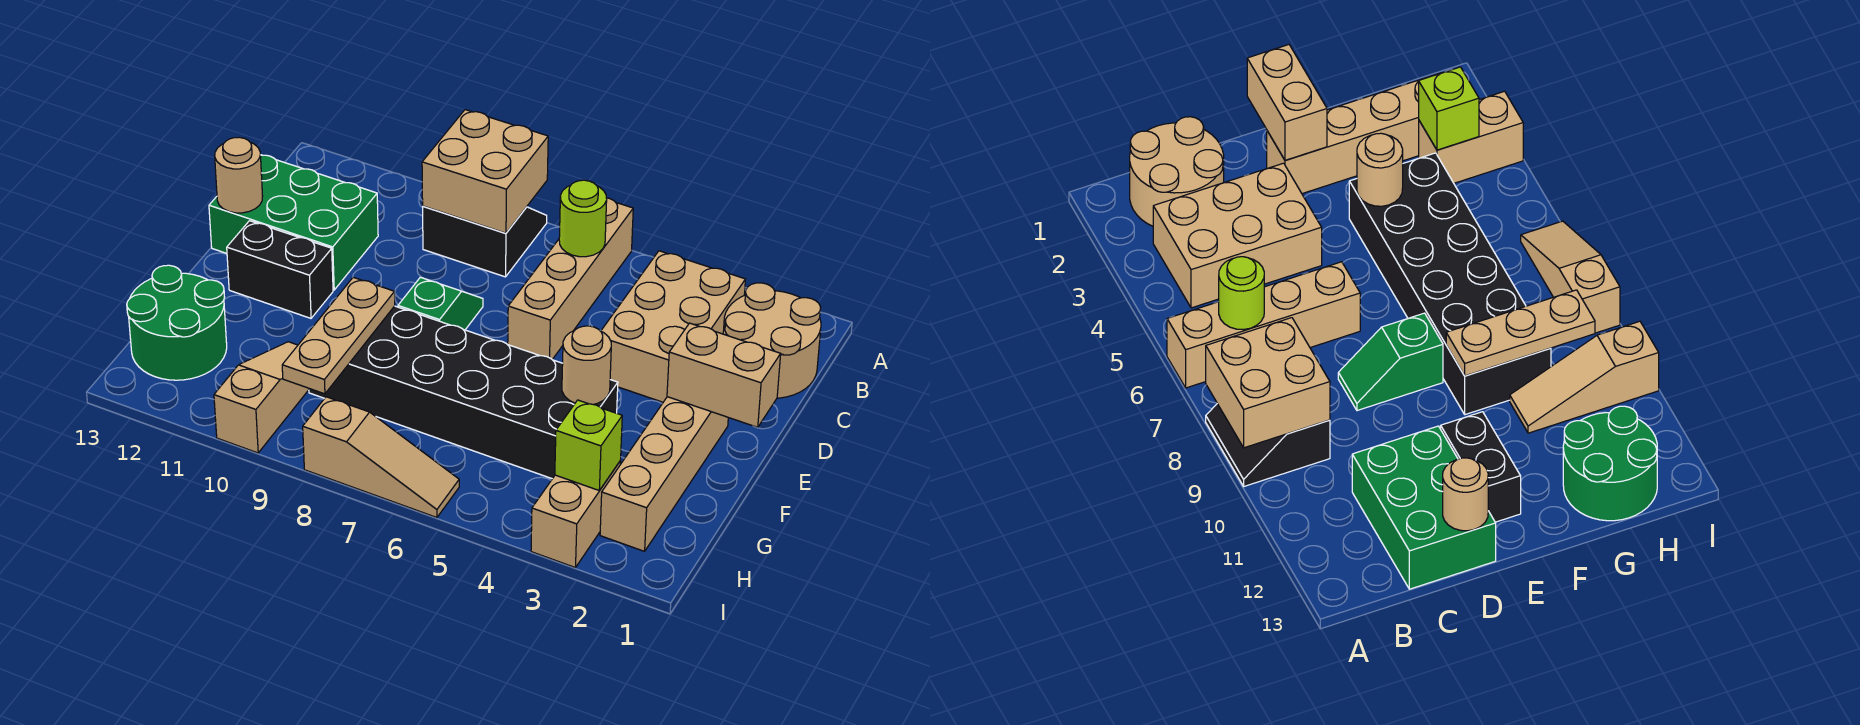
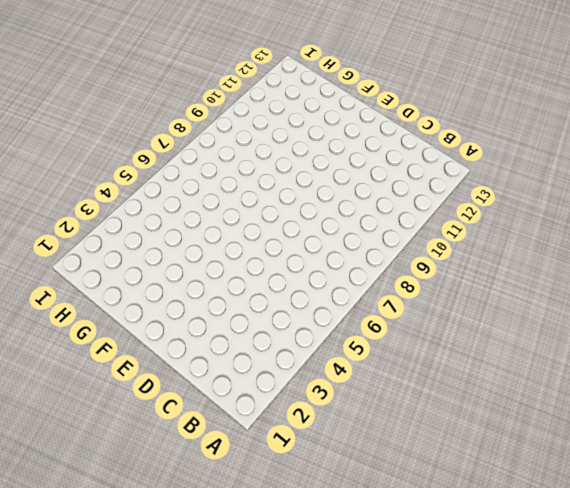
none -> tan 1x4 brick [508,198,633,359]
none -> black 2x2 slope [423,206,547,277]
none -> tan 2x2 round brick [723,283,821,398]

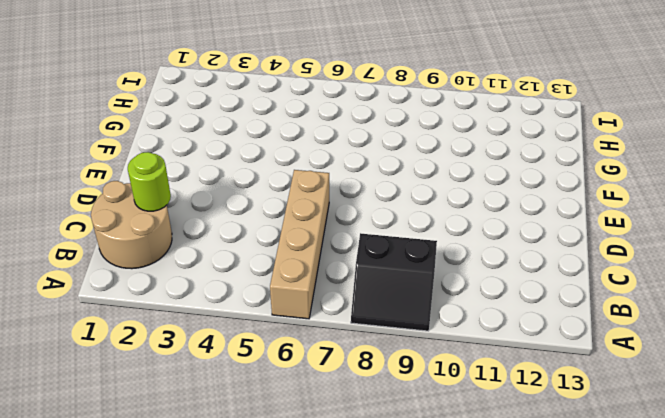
lime 1x1 round brick [128,152,171,211] -> lime 1x1 round brick moved to [559,180,607,257]
none -> tan 2x3 brick [601,251,745,402]
none -> green 2x3 brick [209,155,378,290]
none -> green 1x2 slope [398,277,483,330]

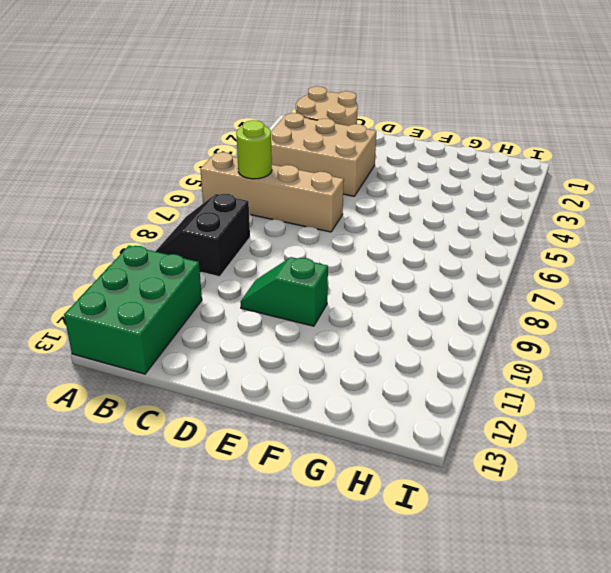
green 2x3 brick [64,246,202,374] -> green 2x3 brick moved to [209,155,378,290]
green 1x2 slope [240,257,328,326] -> green 1x2 slope moved to [398,277,483,330]
none -> tan 1x4 brick [600,397,728,551]
none -> black 1x2 brick [227,221,333,318]
none -> black 2x6 brick [309,306,618,479]

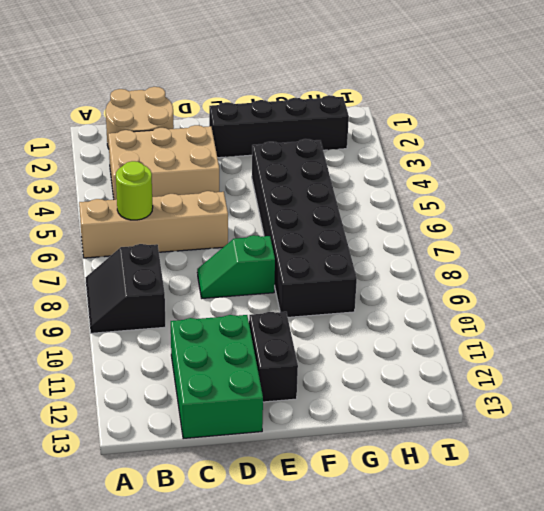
black 1x4 brick [209,95,349,158] -> tan 1x4 brick [600,397,728,551]
none -> tan 1x3 slope [214,342,309,453]
none -> green 2x2 round brick [127,265,227,380]
none -> tan 1x2 brick [531,461,621,568]

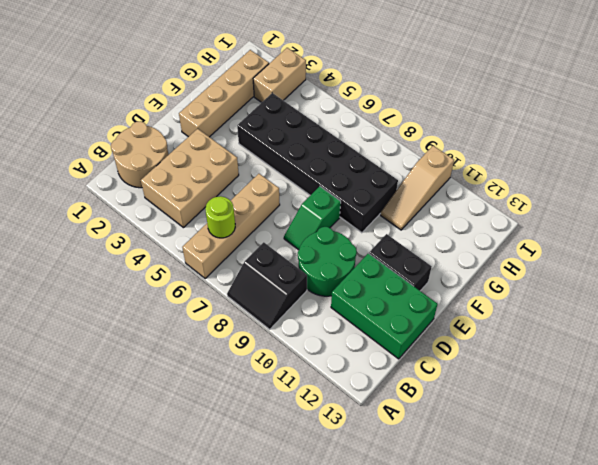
green 2x2 round brick [298,227,357,296] -> green 2x2 round brick moved to [127,265,227,380]
none -> tan 1x3 slope [303,397,459,518]
none -> tan 2x2 brick [422,110,548,233]
none -> tan 1x1 round brick [215,137,263,213]

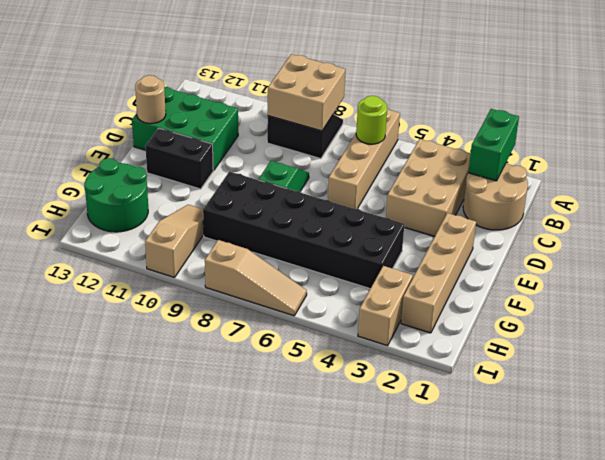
green 1x2 brick [468,109,519,181] -> none
none -> tan 1x2 brick [667,323,781,427]
none -> tan 1x1 round brick [562,326,611,404]
none -> tan 1x3 plate [282,277,395,394]

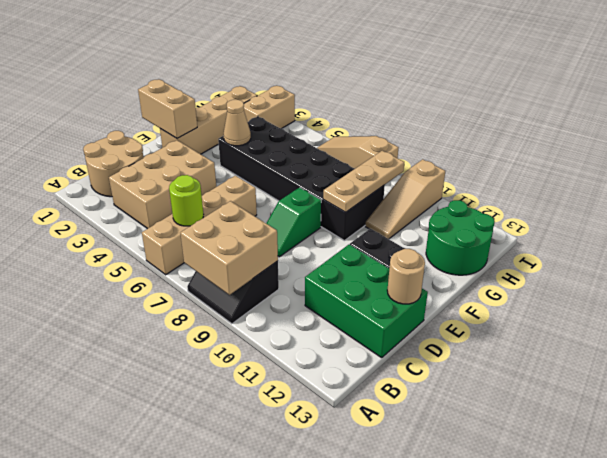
tan 1x1 cone [224,100,251,146] -> tan 1x1 round brick [562,326,611,404]
none -> lime 1x1 brick [555,400,622,490]

